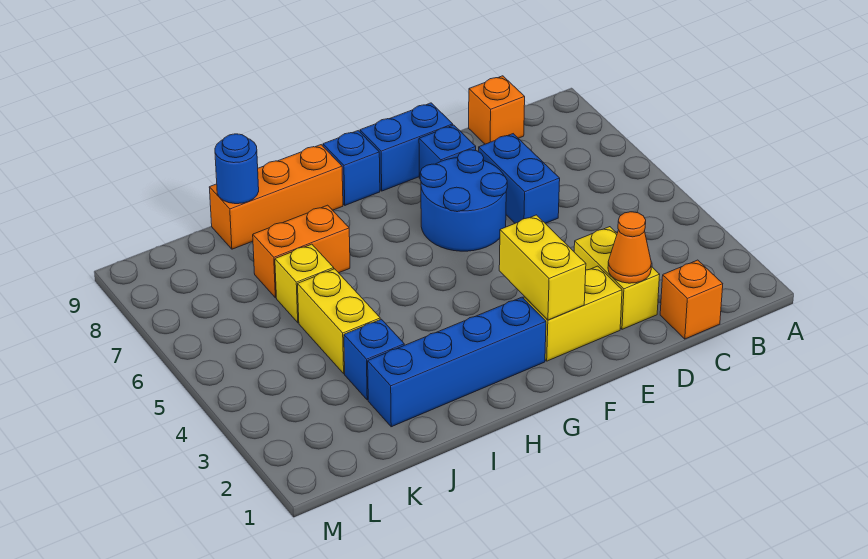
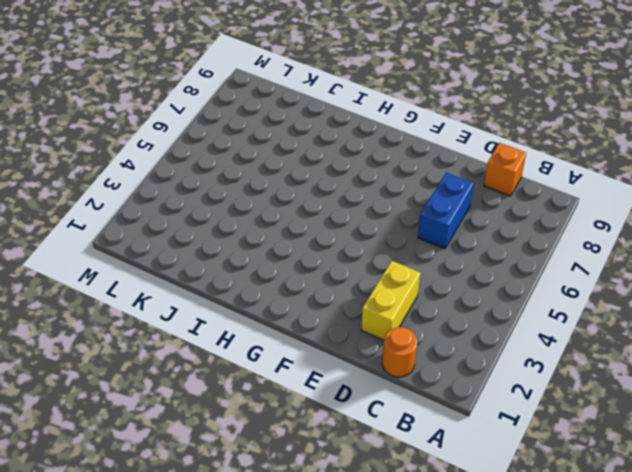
orange 1x1 round brick [382,327,417,377] -> orange 1x1 brick [660,260,723,339]
none -> yellow 1x2 brick [524,266,622,361]
none -> blue 2x2 round brick [420,150,507,251]
none -> blue 1x1 brick [419,125,476,178]

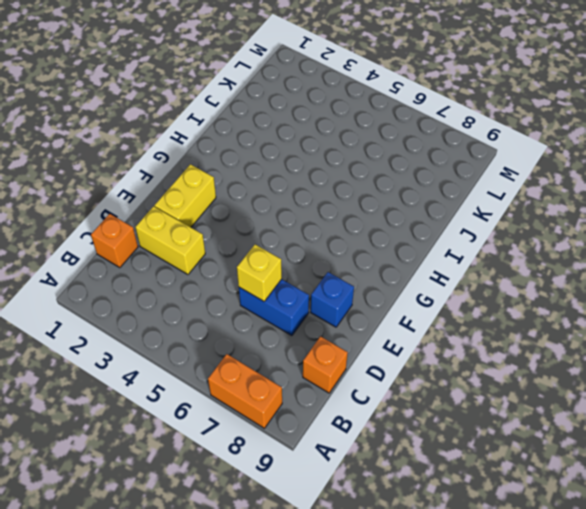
orange 1x2 brick [208,354,282,428] -> orange 1x2 brick turned to [253,205,350,298]
yellow 1x1 brick [237,245,282,301] -> yellow 1x1 brick moved to [275,244,334,323]
none -> blue 2x2 round brick [420,150,507,251]
none -> blue 1x2 brick [360,103,453,191]
none -> blue 1x4 brick [368,297,546,427]

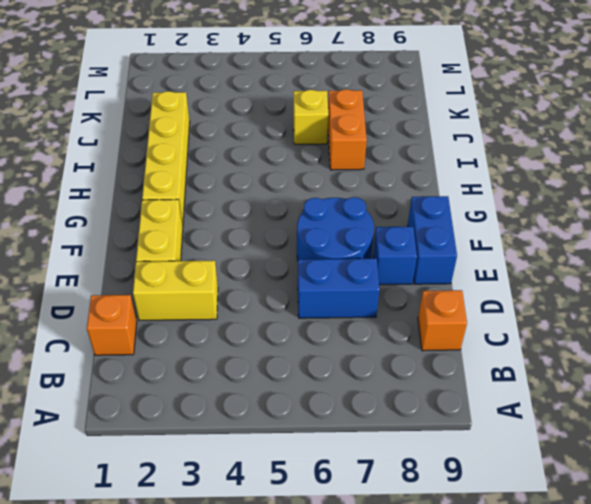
yellow 1x4 brick [142,91,190,226] -> blue 1x4 brick [368,297,546,427]
none -> blue 1x1 brick [323,131,380,205]
none -> orange 1x3 brick [209,145,343,249]
none -> blue 1x1 brick [344,319,404,400]

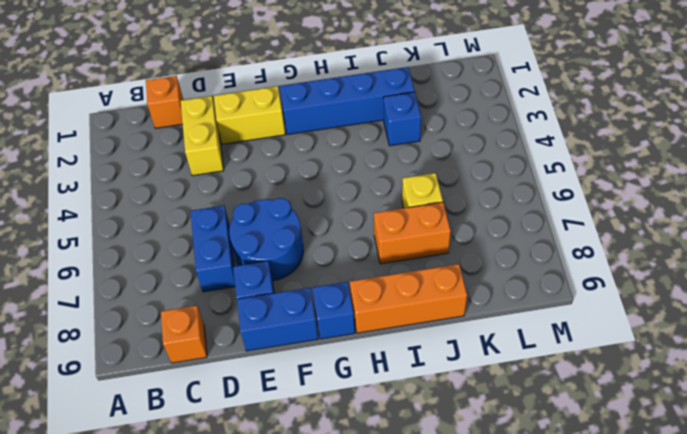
none -> yellow 1x2 brick [298,269,380,374]
none -> orange 1x1 cone [608,212,652,283]
none -> yellow 1x2 brick [499,215,586,320]

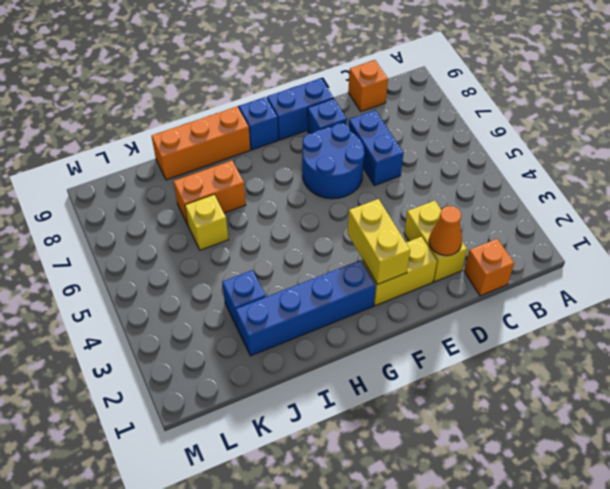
none -> yellow 1x2 brick [298,269,380,374]
none -> blue 1x1 round brick [215,134,259,204]

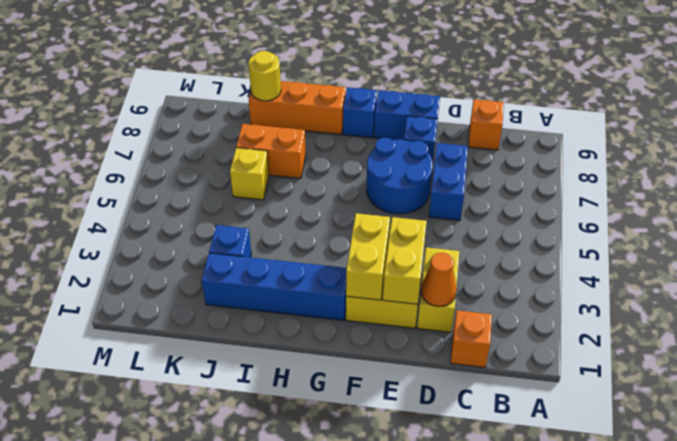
yellow 1x2 brick [383,217,427,304] -> yellow 1x2 brick moved to [298,269,380,374]
yellow 1x1 round brick [249,51,281,101] -> blue 1x1 round brick [215,134,259,204]

